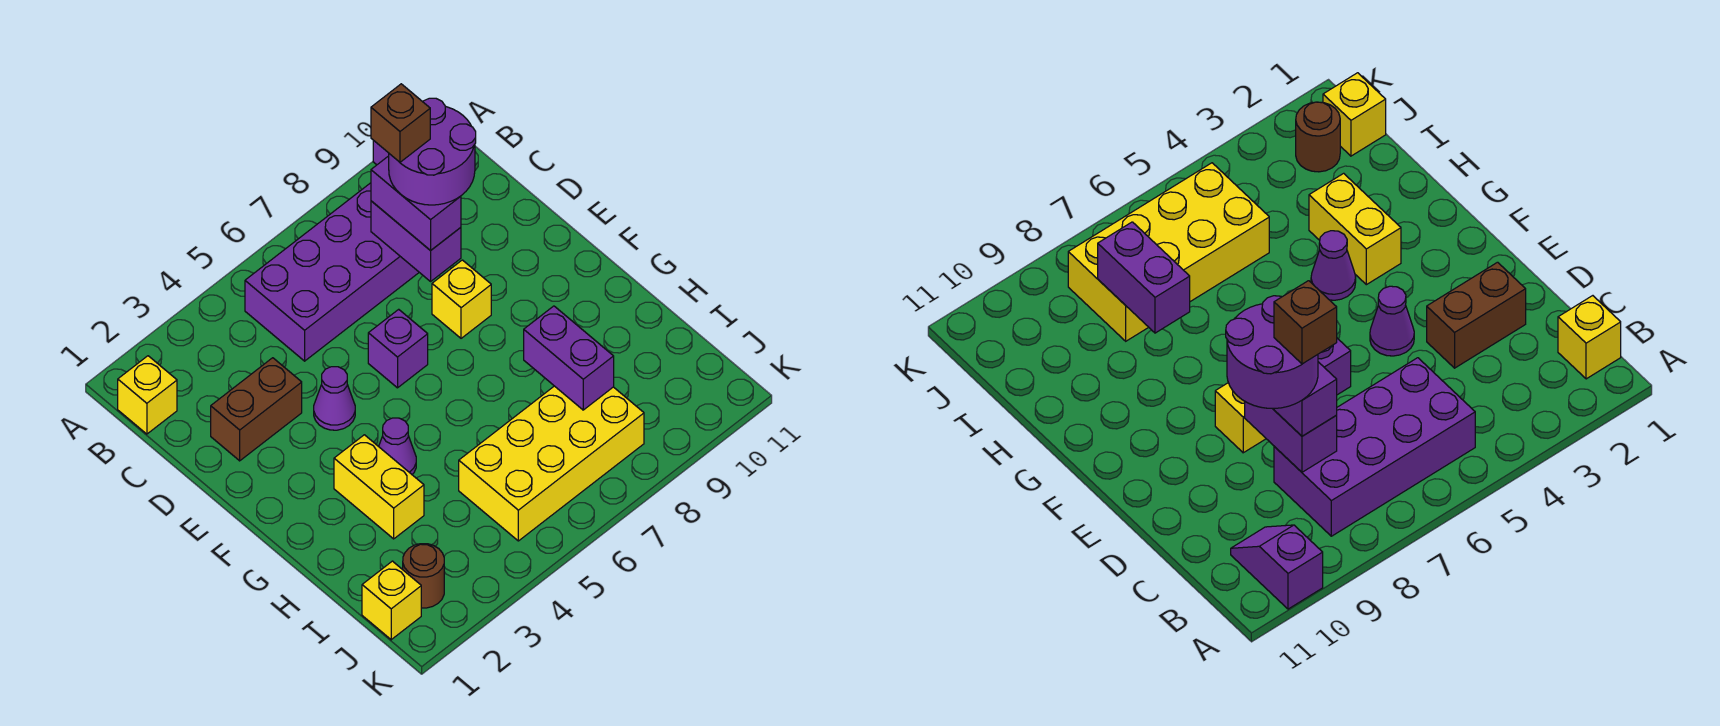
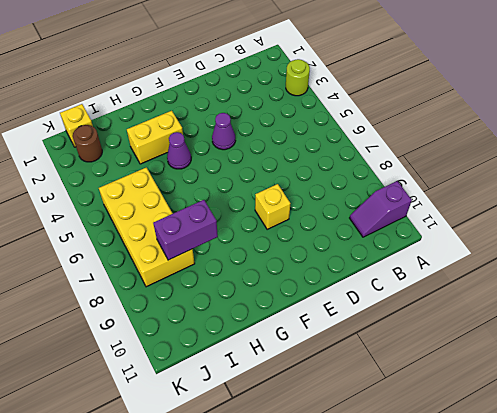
lime 1x1 round brick [286,59,310,96] -> none
none -> yellow 1x1 brick [118,356,177,434]
none -> purple 2x4 brick [245,183,419,361]
none -> brown 1x2 brick [211,358,302,461]

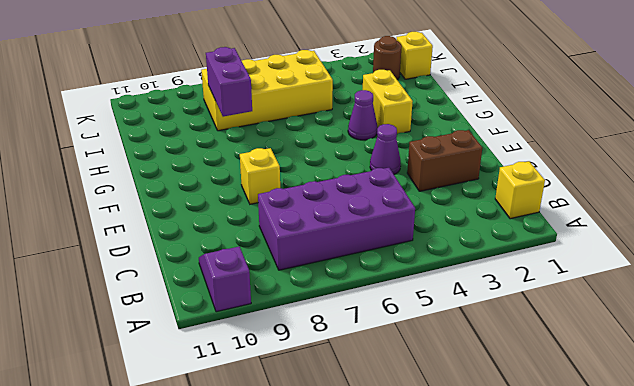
none -> purple 1x1 brick [368,309,428,388]
none -> purple 1x2 brick [371,201,461,281]
none -> purple 1x2 brick [371,156,461,251]

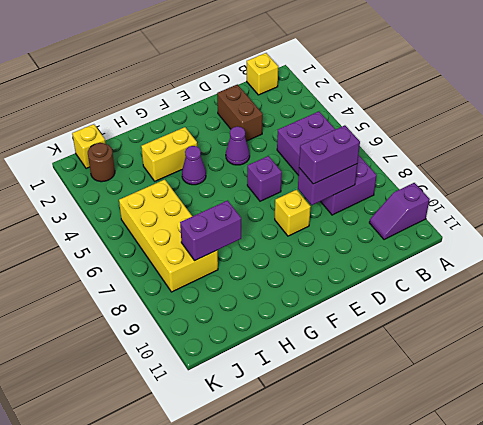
none -> purple 2x2 round brick [389,98,476,205]
none -> brown 1x1 brick [371,84,430,162]

